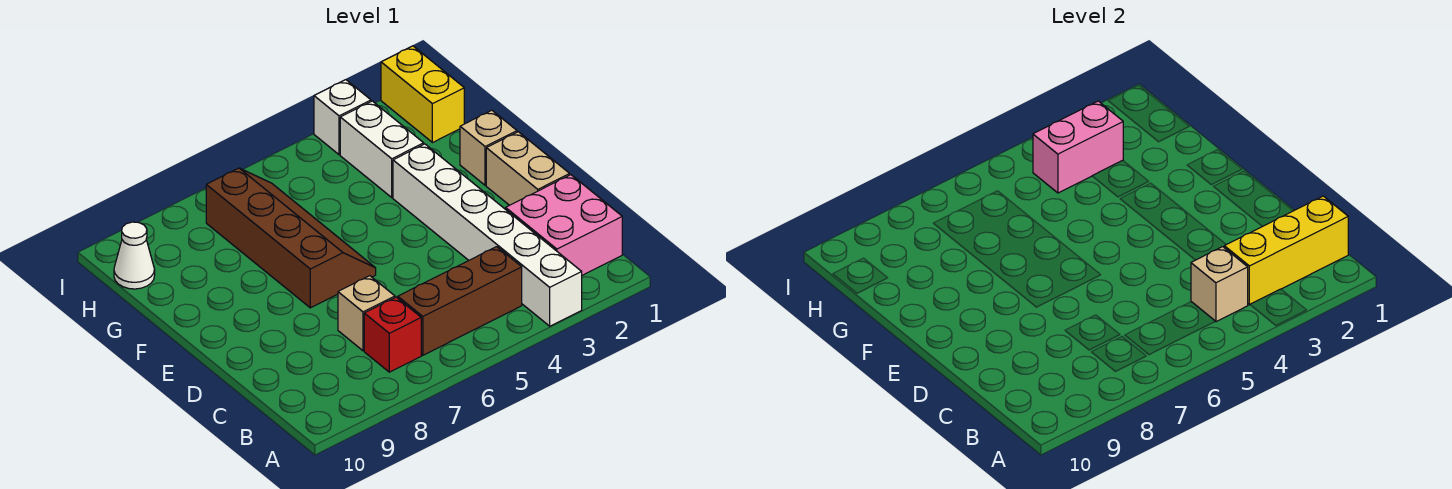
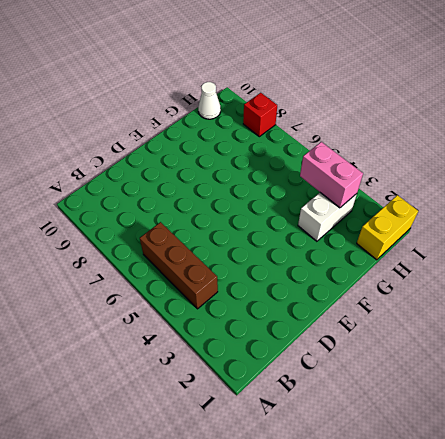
red 1x1 brick [243,93,277,137] -> red 1x1 brick moved to [364,297,421,372]
none -> white 1x6 brick [393,144,582,326]
none -> pink 2x2 brick [506,175,622,275]
none -> tan 1x1 brick [338,276,395,351]

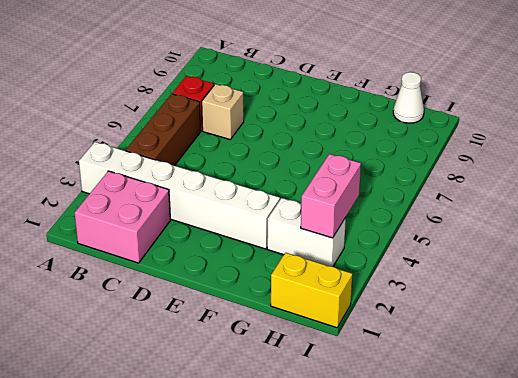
none -> tan 1x2 brick [486,132,570,205]
none -> brown 2x4 slope [206,168,376,308]
none -> tan 1x1 brick [460,110,517,185]

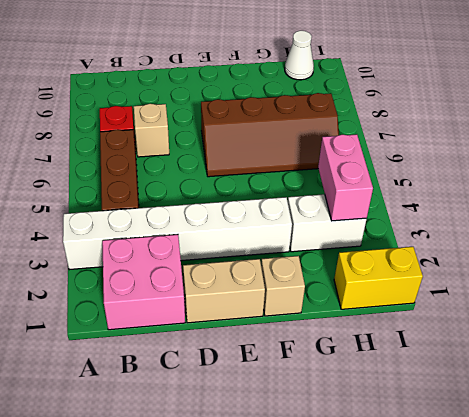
none -> white 1x1 brick [314,80,371,155]
none -> yellow 1x3 brick [1224,196,1348,305]
none -> tan 1x1 brick [1191,247,1248,322]

